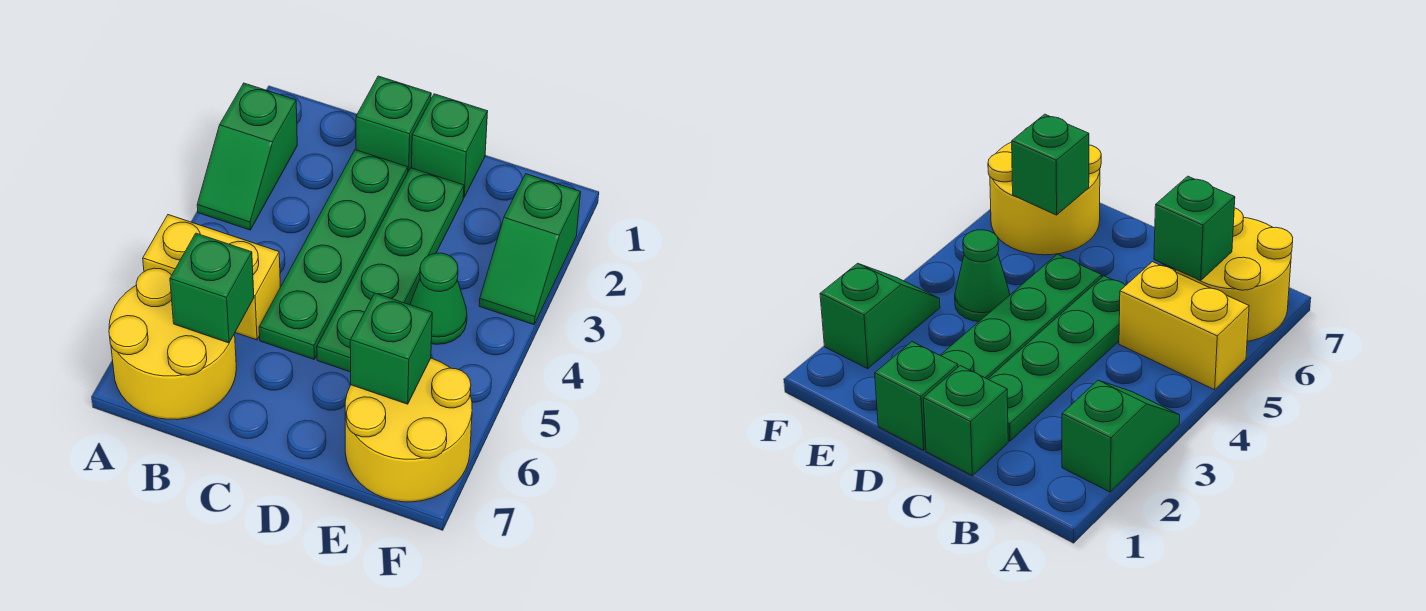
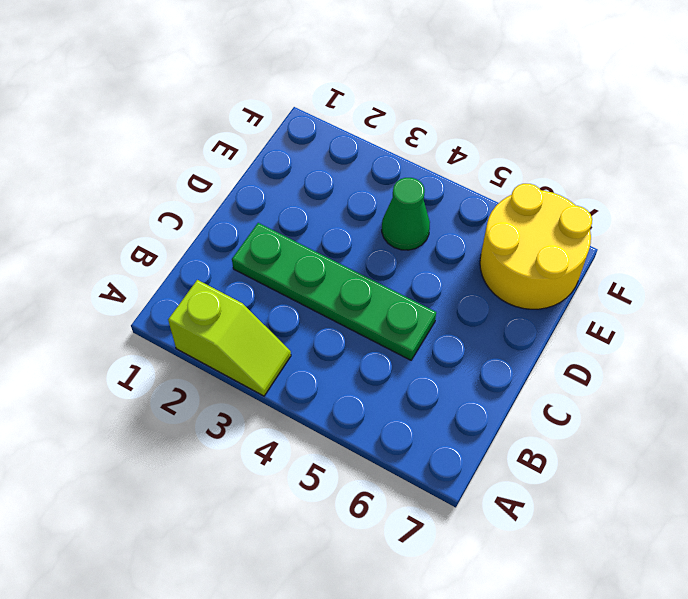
lime 1x2 slope [168,280,291,396] -> green 1x2 slope [197,83,297,230]
none -> yellow 1x2 brick [143,215,280,340]
none -> yellow 2x2 round brick [109,268,236,420]
none -> green 1x1 brick [356,76,431,172]

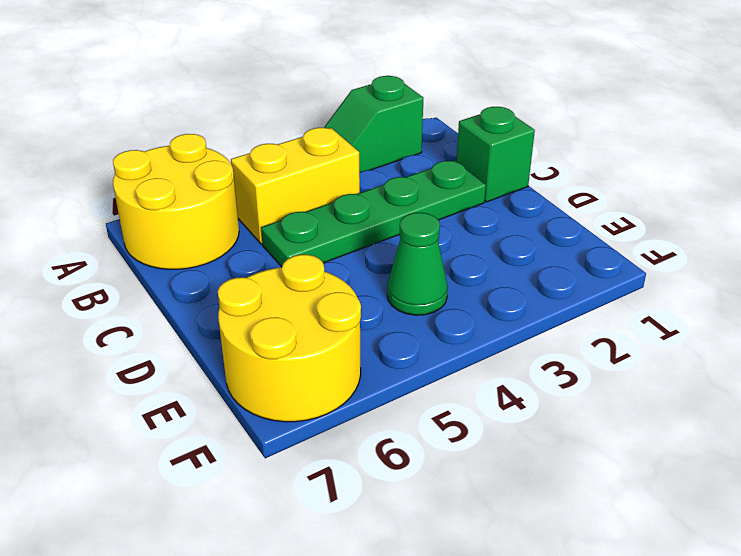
yellow 1x2 brick [231,128,360,244] -> yellow 1x2 brick turned to [143,215,280,340]
none -> green 1x1 brick [412,94,488,197]
none -> green 1x4 plate [317,168,464,372]
none -> green 1x2 slope [479,174,581,325]

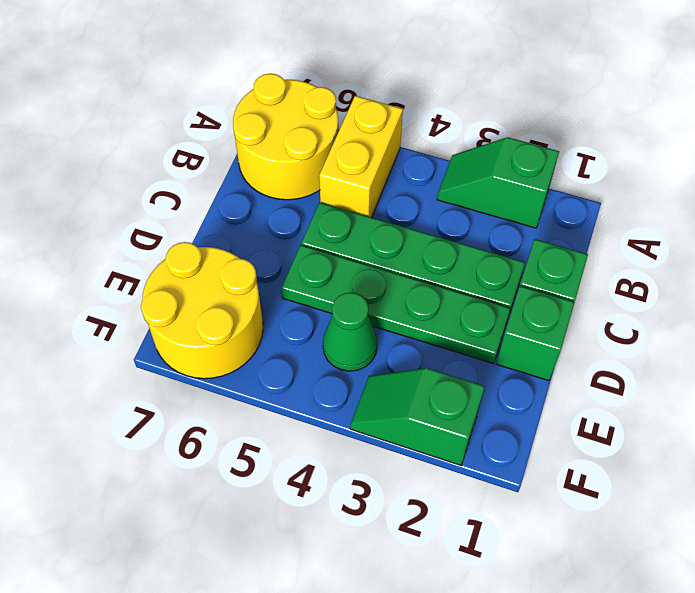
none -> green 1x1 brick [170,233,254,343]
none -> green 1x1 brick [350,293,432,404]

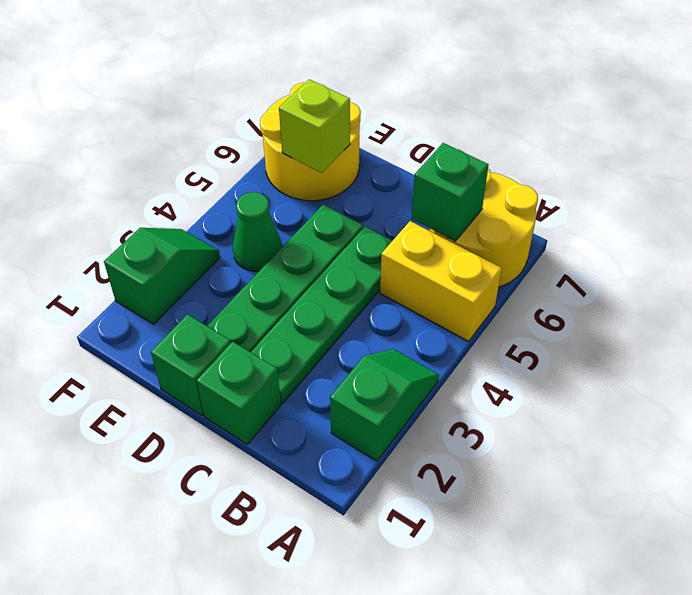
lime 1x1 brick [279,79,350,173] -> green 1x1 brick [350,293,432,404]

